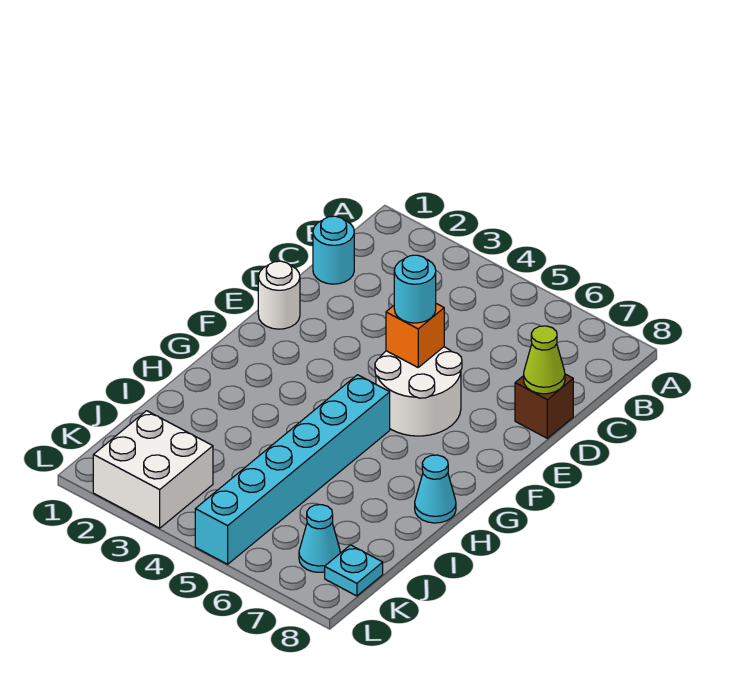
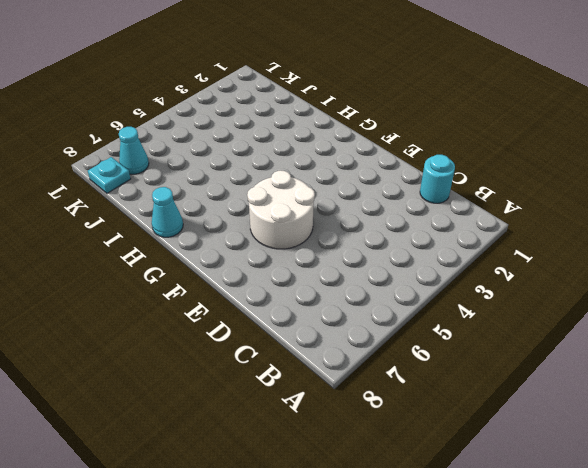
none -> brown 1x1 brick [515,374,573,438]
none -> white 1x1 round brick [258,261,300,329]
none -> cyan 1x6 brick [195,375,390,564]

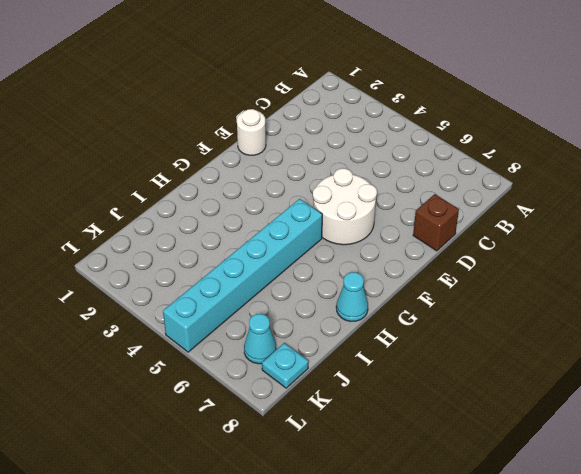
none -> cyan 1x1 round brick [313,216,354,284]
none -> white 2x2 brick [93,411,213,528]
none -> lime 1x1 cone [524,326,565,394]

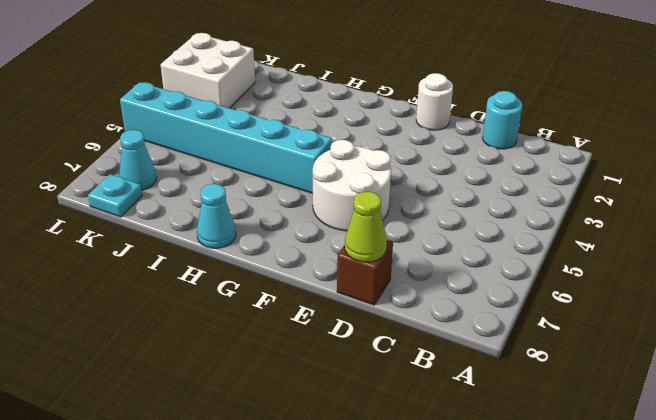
none -> orange 1x1 brick [386,304,444,367]
none -> cyan 1x1 round brick [394,255,436,323]

